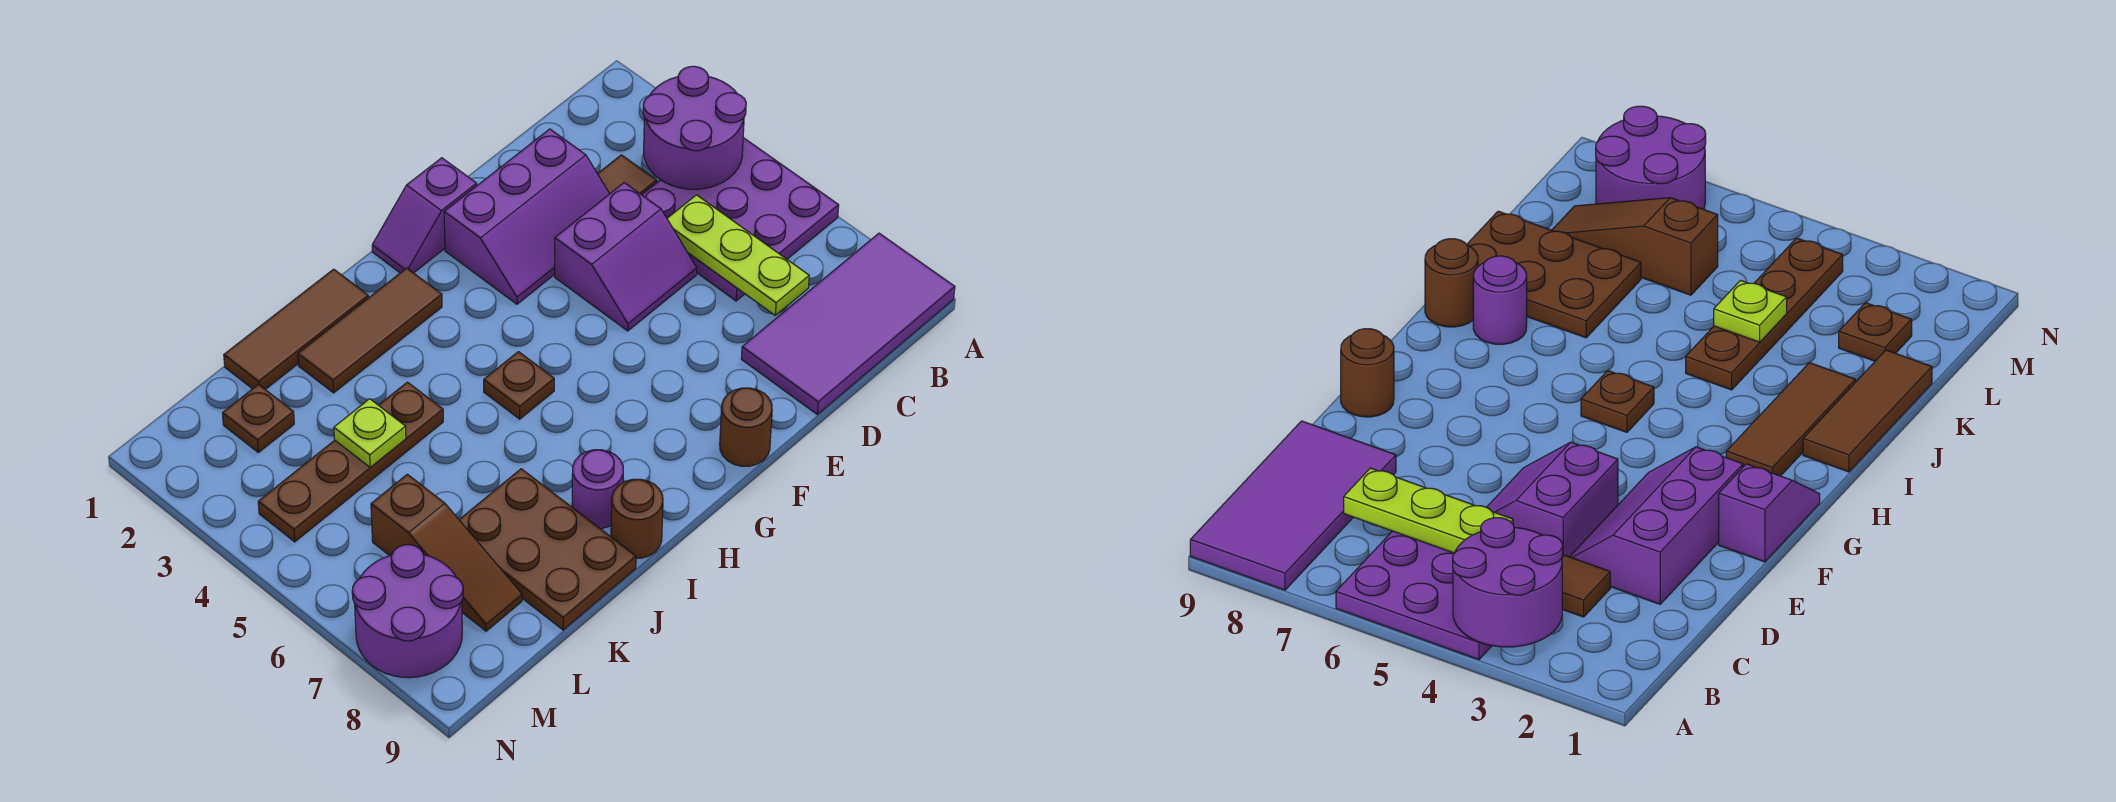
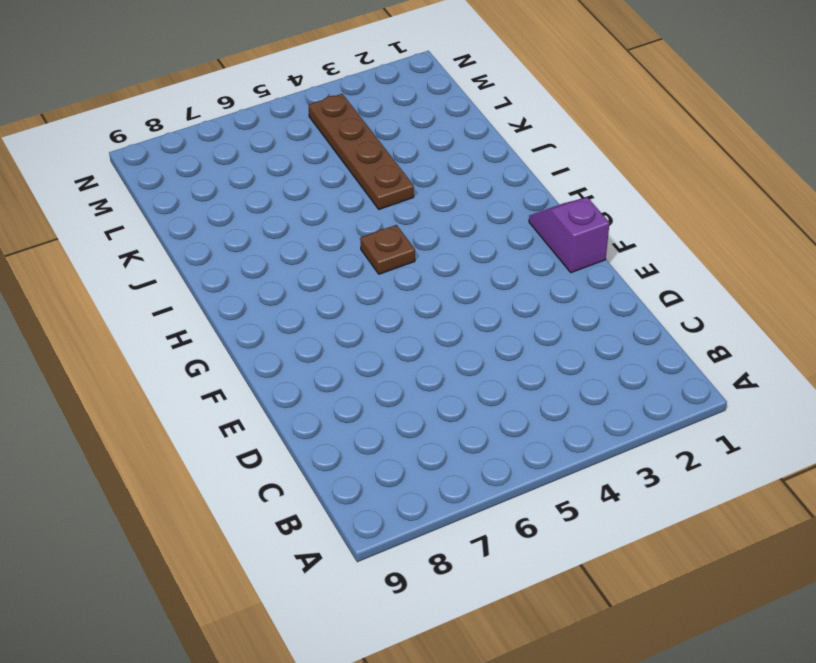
none -> purple 3x3 plate [642,138,839,301]
none -> purple 2x4 tile [741,233,955,414]
none -> brown 1x1 tile [598,155,657,195]

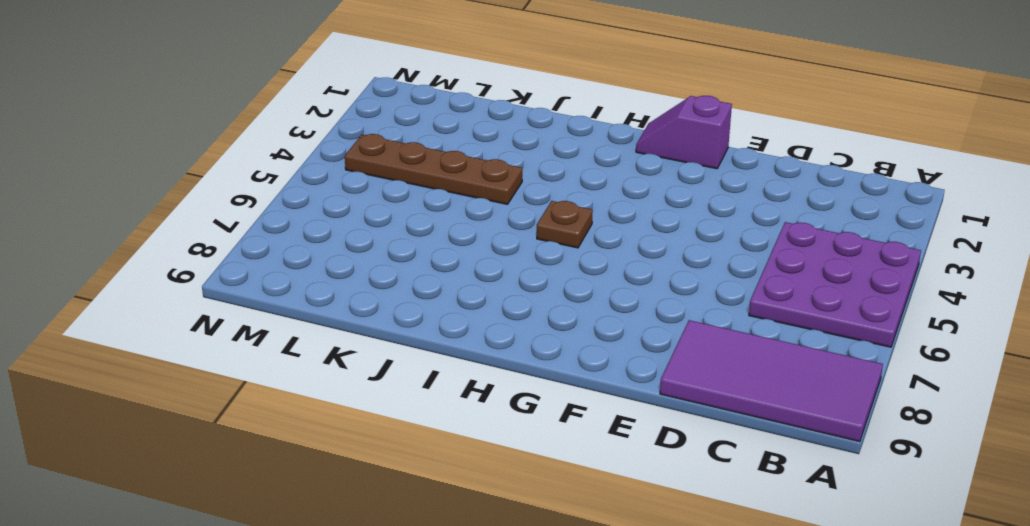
none -> brown 1x1 tile [598,155,657,195]
none -> purple 2x3 slope [444,129,609,304]
none -> purple 2x2 slope [555,183,697,331]

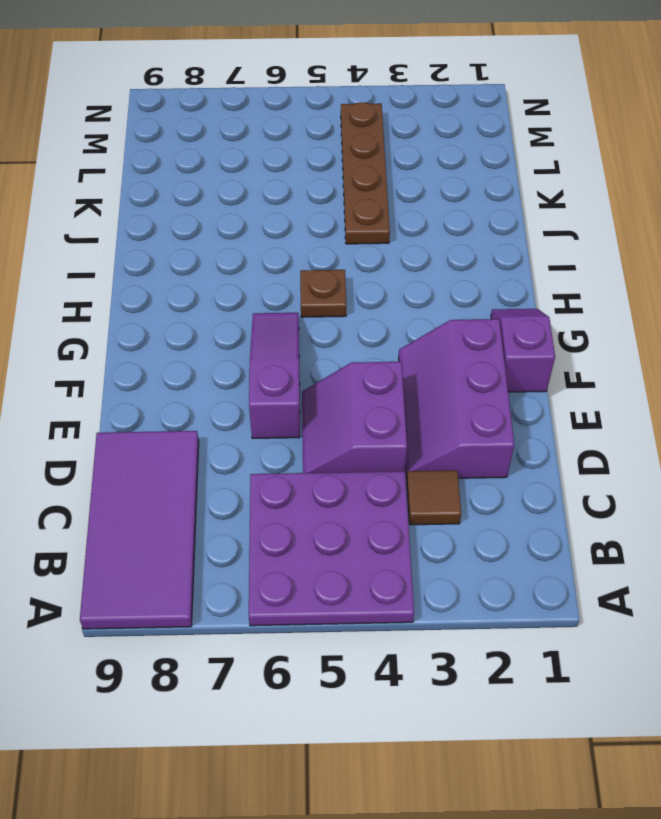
purple 1x3 slope [249,313,300,438] -> none
none -> brown 1x1 round brick [720,388,772,466]
none -> brown 1x3 tile [298,268,442,393]
none -> brown 1x3 tile [224,269,369,389]

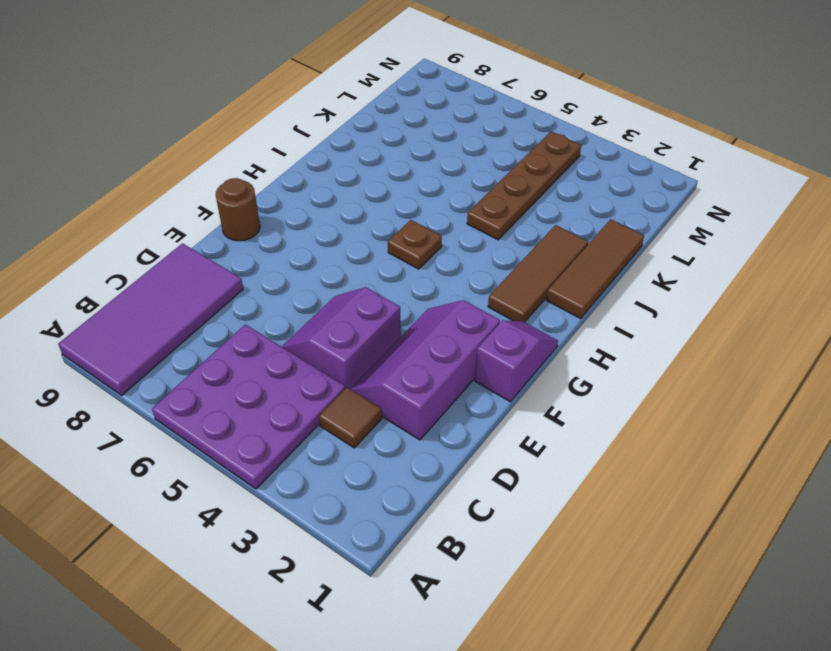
none -> purple 1x1 round brick [572,450,623,529]
none -> brown 1x1 round brick [611,479,663,558]
none -> brown 2x3 plate [459,469,636,630]

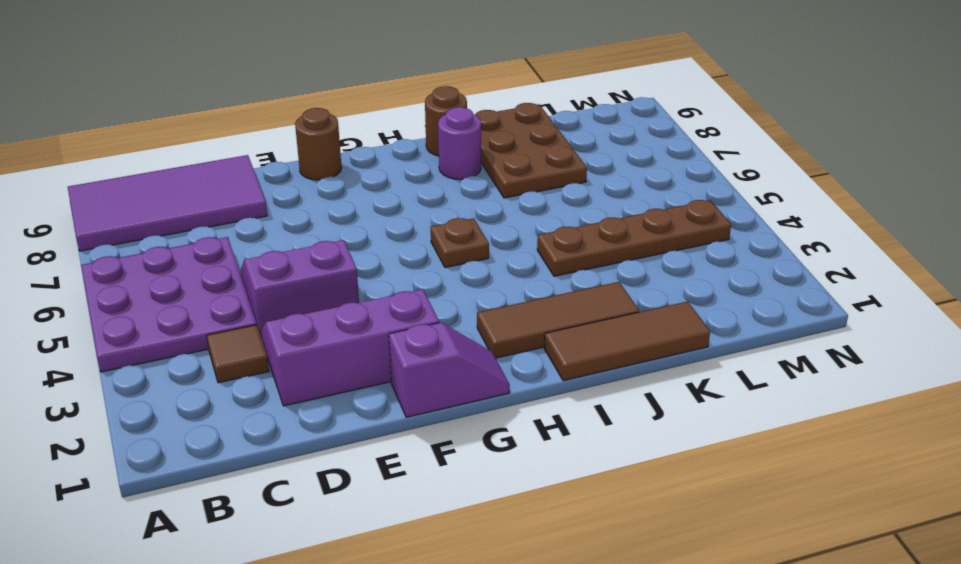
none -> brown 1x1 plate [222,384,294,452]
none -> brown 1x3 slope [371,474,522,631]
none -> purple 2x2 round brick [352,545,463,678]

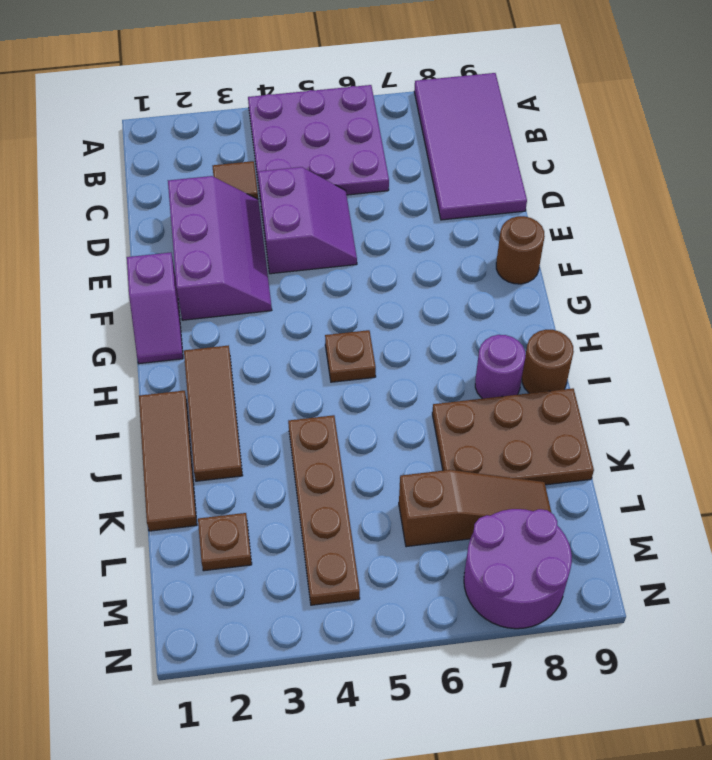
none -> purple 2x2 round brick [643,66,746,189]
none -> lime 1x3 plate [667,195,809,315]
none -> lime 1x1 plate [334,399,406,467]

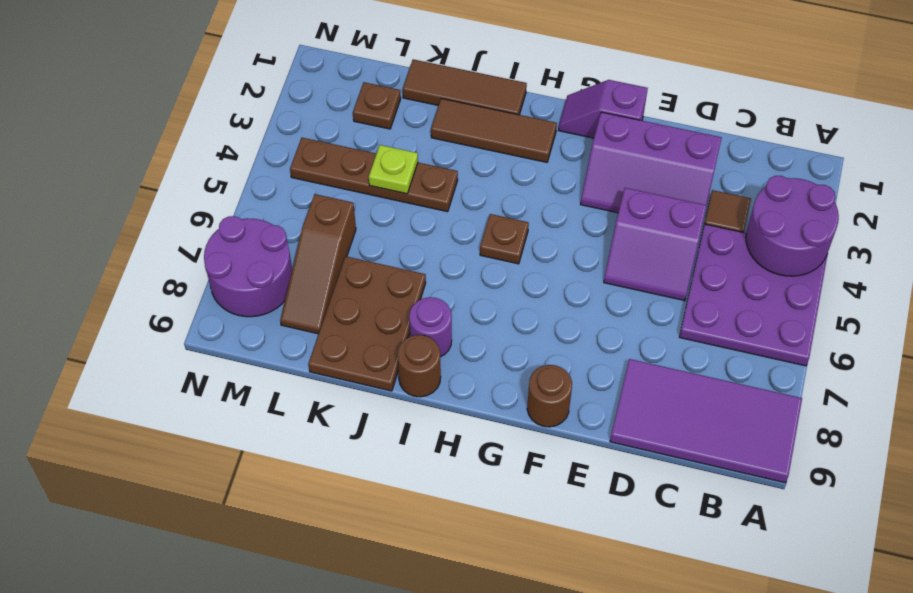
none -> lime 1x3 plate [667,195,809,315]

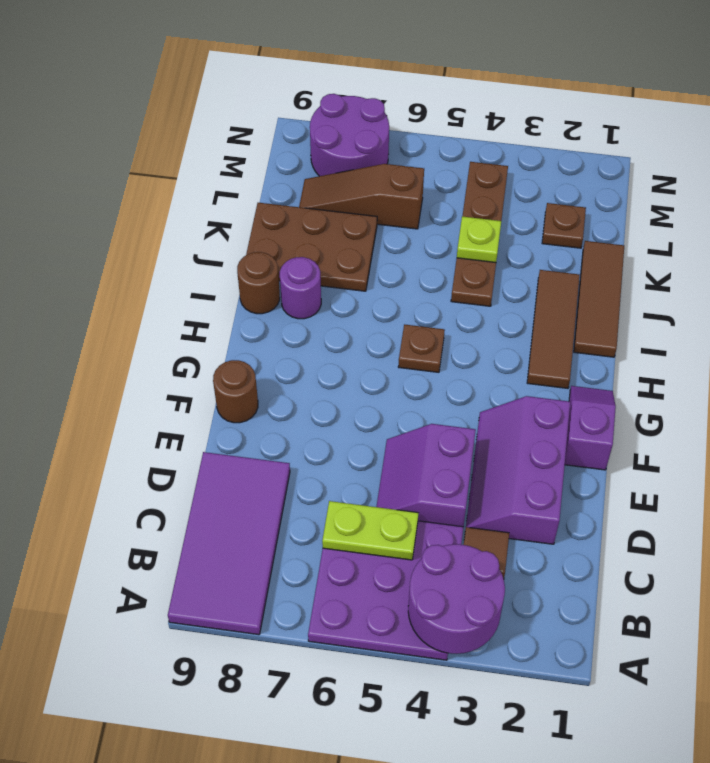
lime 1x2 plate [322,501,418,560] -> lime 1x3 plate [667,195,809,315]

